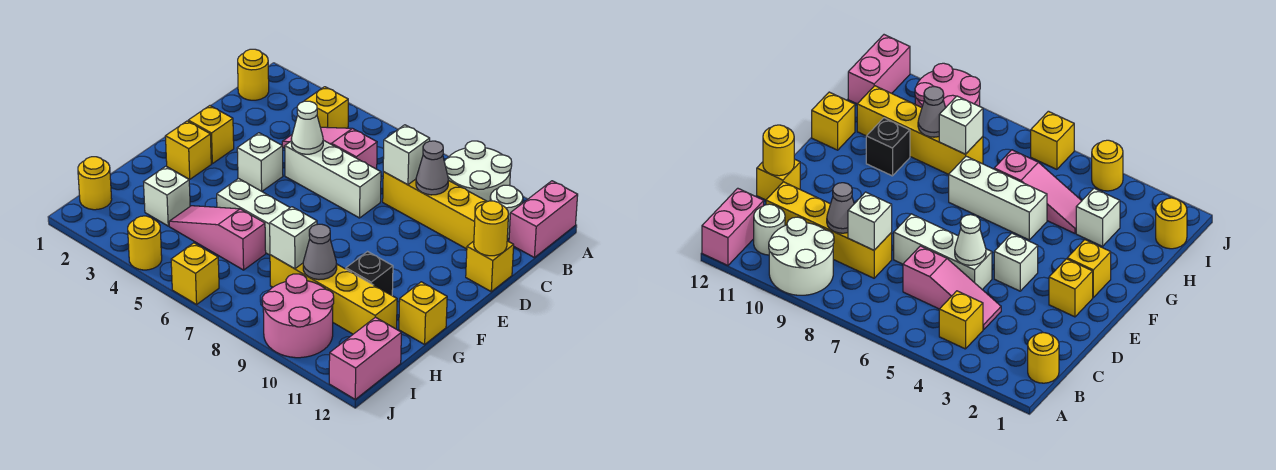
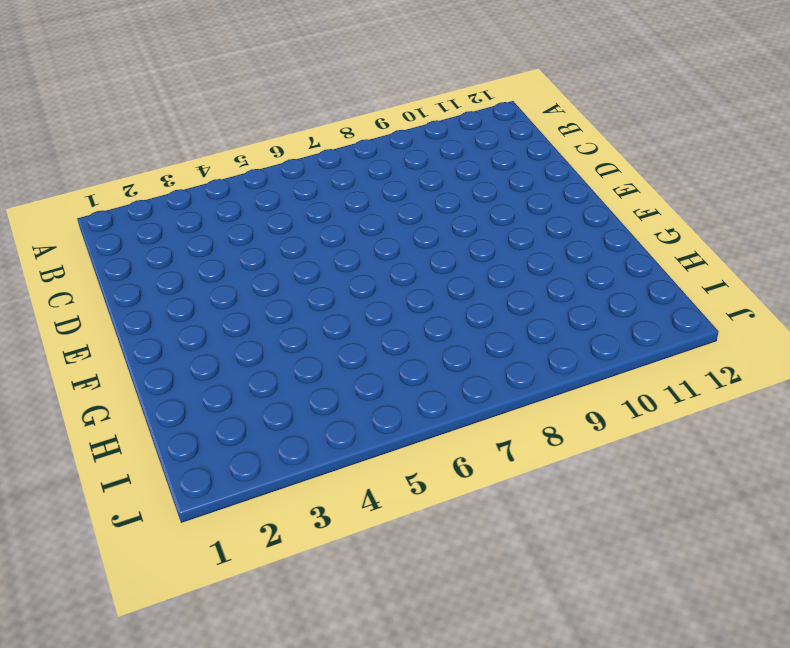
none -> white 2x2 round brick [444,141,512,202]
none -> pink 1x2 brick [509,181,578,257]
none -> yellow 1x1 round brick [238,49,269,100]

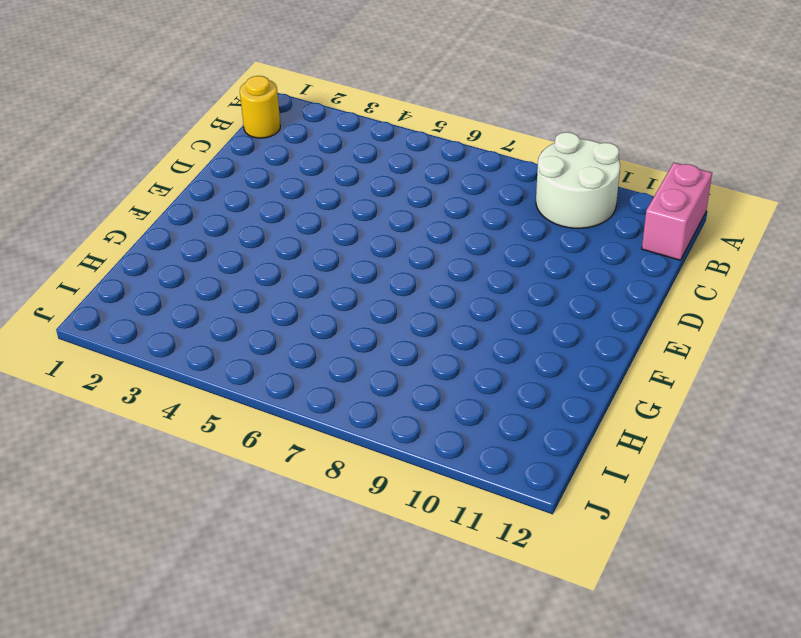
none -> yellow 1x1 brick [305,87,348,128]
none -> white 1x1 round brick [490,185,523,239]
none -> pink 1x3 slope [282,127,377,169]

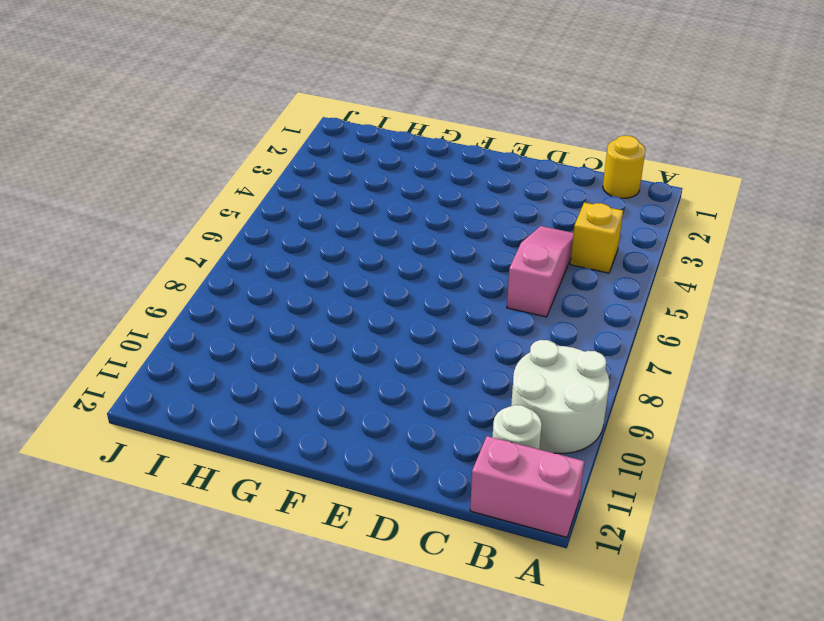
none -> yellow 1x4 brick [383,172,487,249]
none -> white 1x3 brick [285,140,381,218]
none -> yellow 1x1 brick [466,241,514,292]

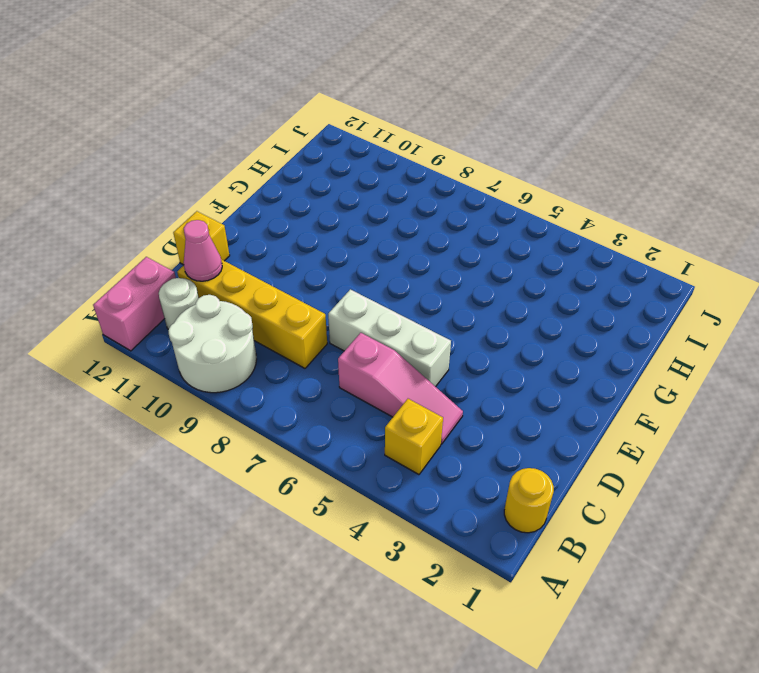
pink 1x1 cone [184,220,222,281] -> none
none -> yellow 1x1 brick [188,106,234,164]
none -> white 1x1 brick [237,133,283,191]
none -> yellow 1x1 brick [165,121,211,180]

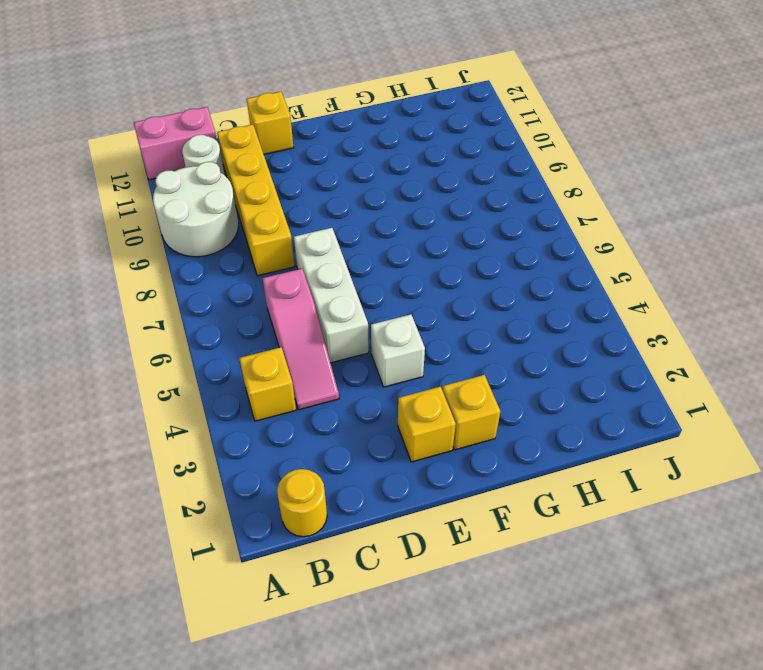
none -> white 1x3 brick [217,178,290,255]
none -> black 1x1 brick [346,252,393,295]
none -> yellow 1x1 brick [399,282,447,344]

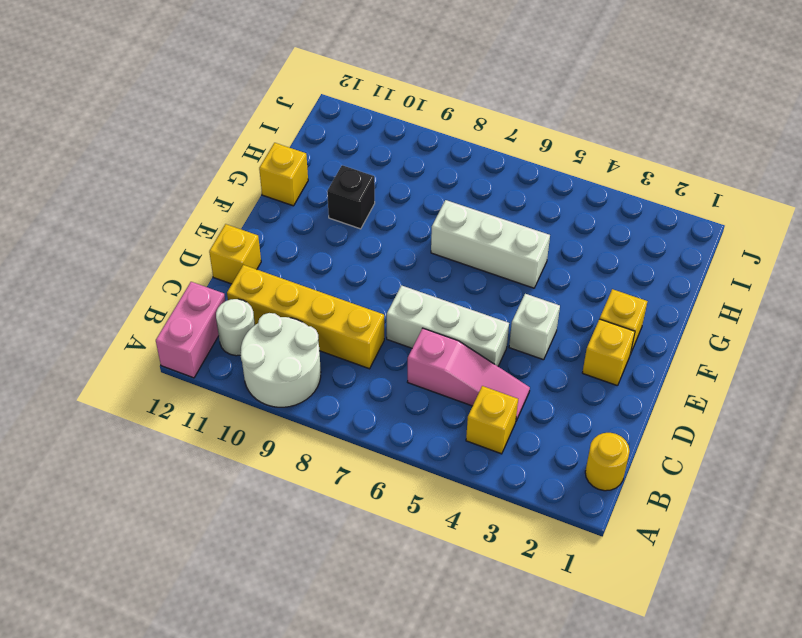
none -> white 1x1 brick [144,166,190,226]
none -> pink 1x3 slope [169,206,266,270]
none -> yellow 1x4 brick [270,255,397,334]

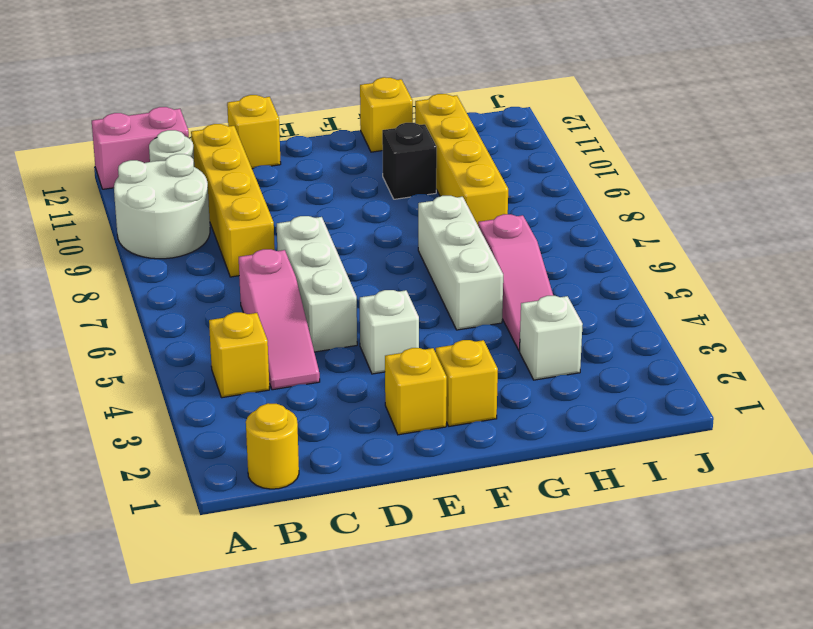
none -> yellow 1x1 round brick [78,157,112,210]
none -> pink 2x2 round brick [262,274,334,358]
none -> pink 1x2 brick [329,317,401,399]

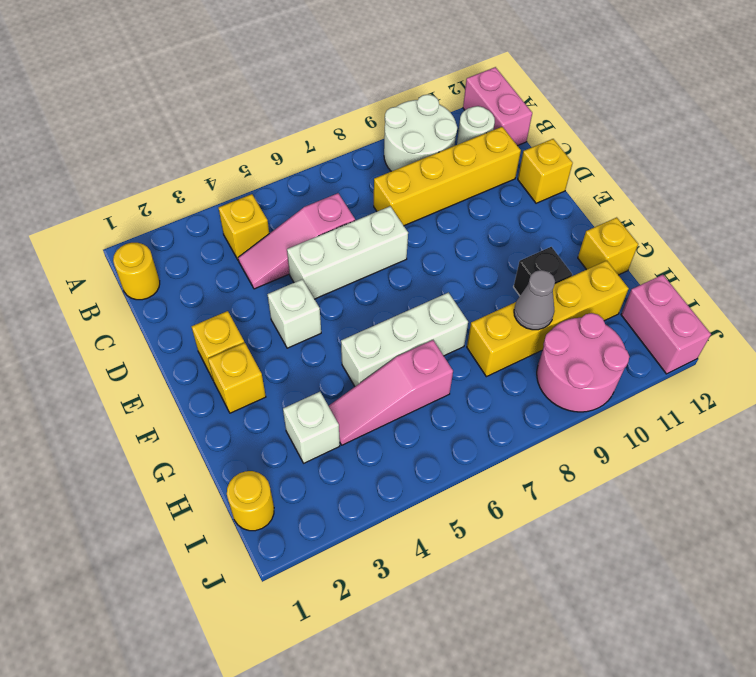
none -> yellow 1x1 round brick [128,216,162,270]
none -> yellow 1x1 brick [171,243,219,304]
none -> white 1x1 brick [383,125,430,185]

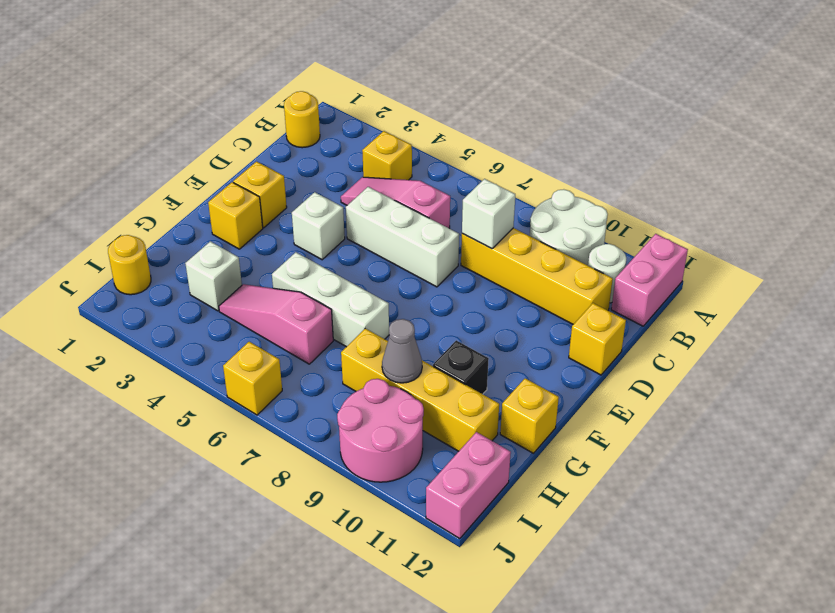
none -> yellow 1x1 round brick [128,216,162,270]
none -> grey 1x1 cone [416,141,448,195]
none -> white 1x1 cone [291,101,323,154]

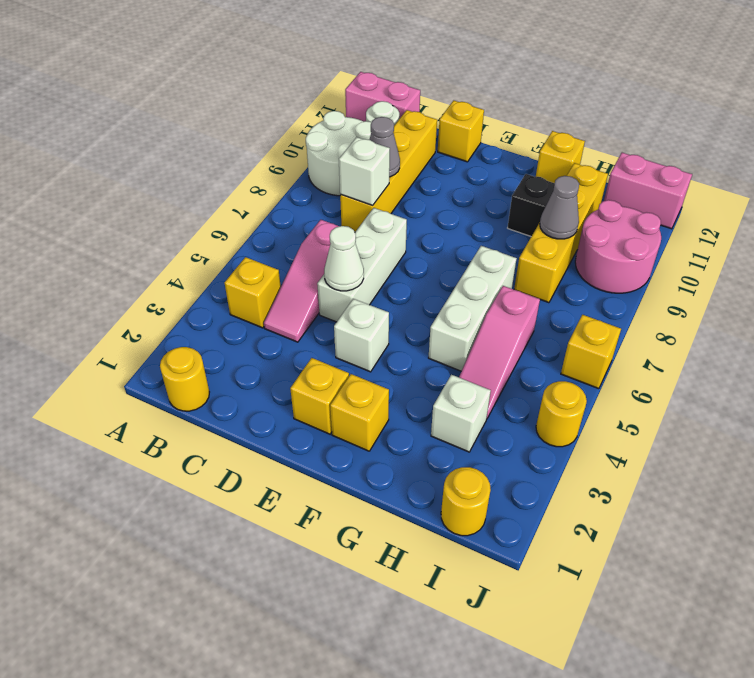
none -> yellow 1x1 round brick [474,201,509,256]
none -> white 1x1 brick [270,207,317,269]

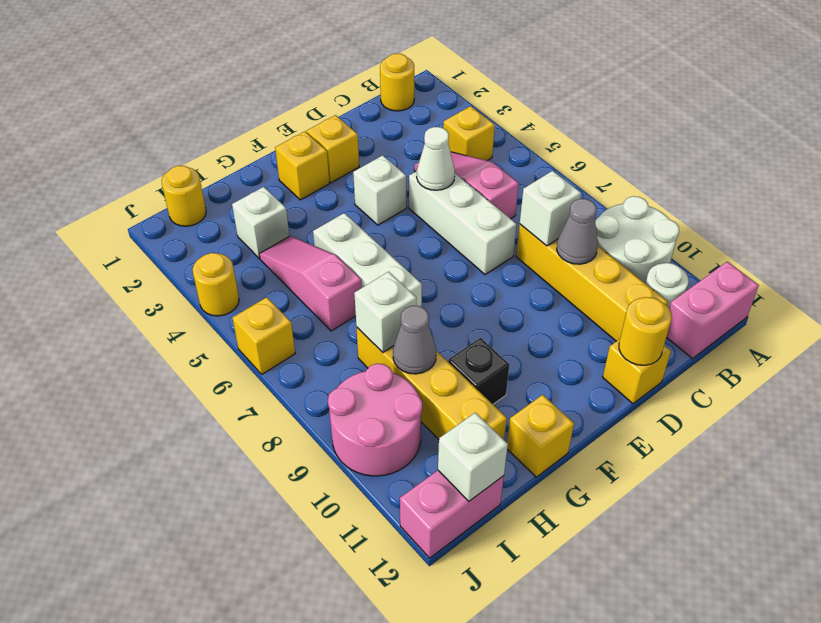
white 1x1 brick [438,413,508,501] -> none

